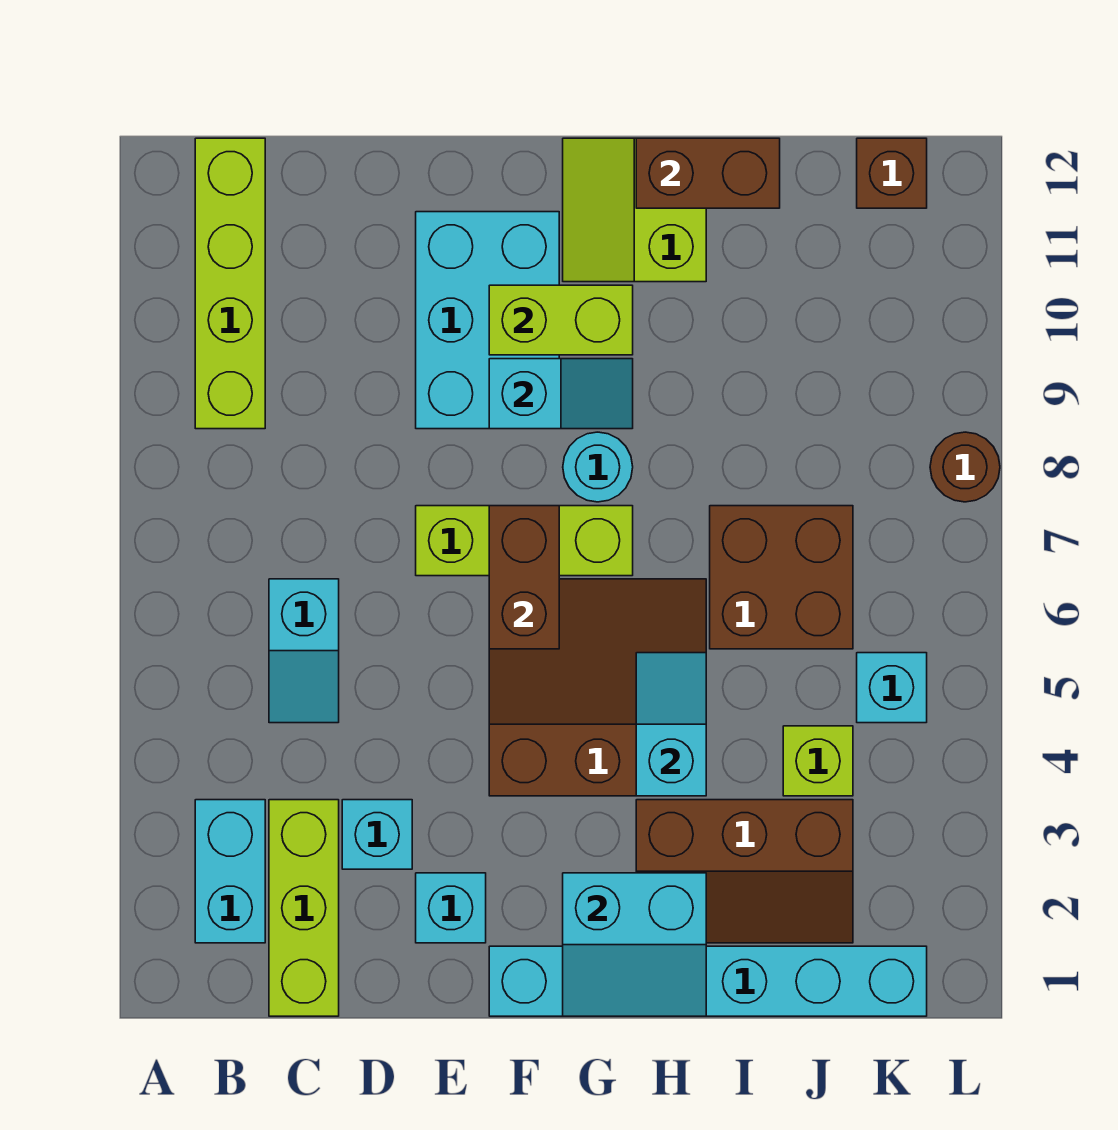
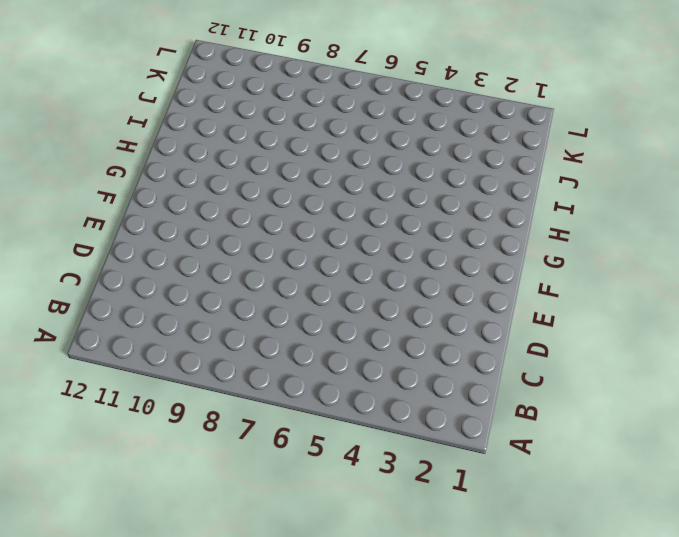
none -> cyan 1x2 brick [195,800,265,943]
none -> lime 1x4 brick [195,138,265,429]
none -> lime 1x3 brick [269,800,339,1016]

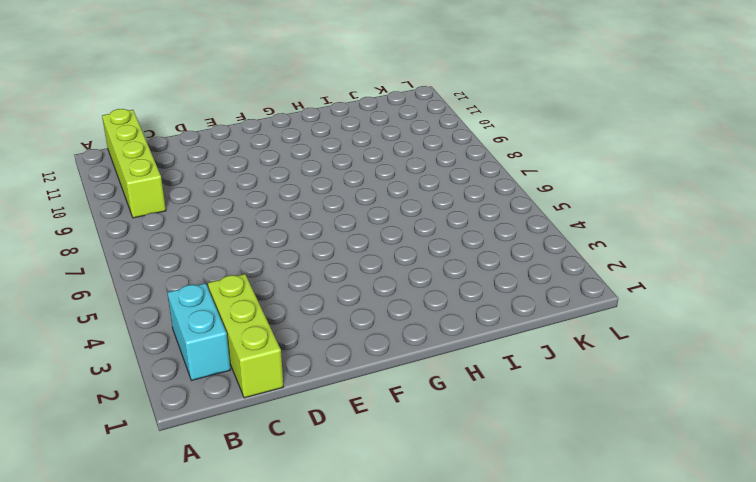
none -> cyan 1x2 slope [269,579,339,723]
none -> cyan 1x1 brick [342,800,412,869]
none -> cyan 1x1 brick [416,873,486,943]

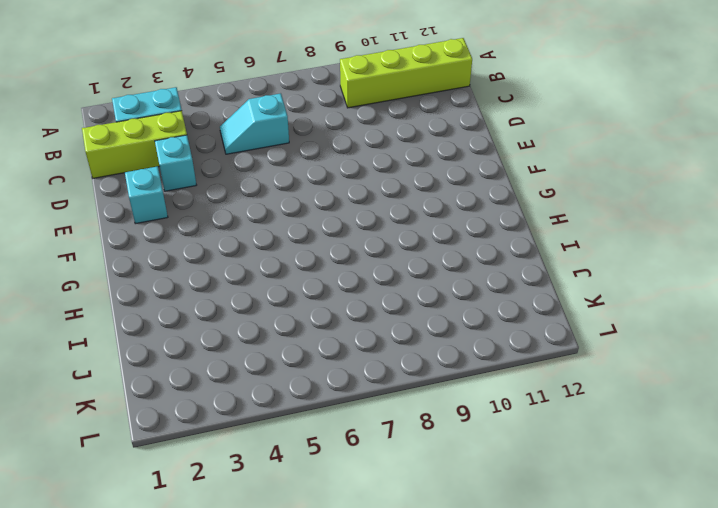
none -> lime 1x3 brick [416,506,633,576]
none -> cyan 2x3 brick [416,212,559,429]
none -> cyan 1x6 brick [489,946,927,1016]

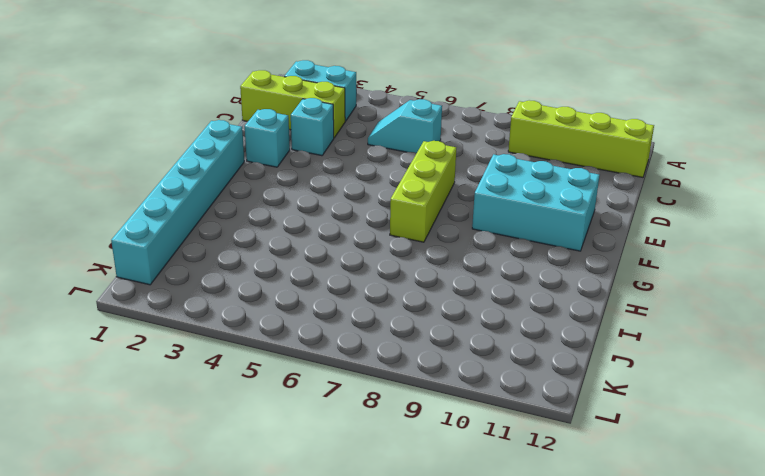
none -> brown 3x3 slope [489,579,706,796]
none -> cyan 1x1 round brick [563,432,633,502]
none -> lime 2x2 slope [563,138,706,282]

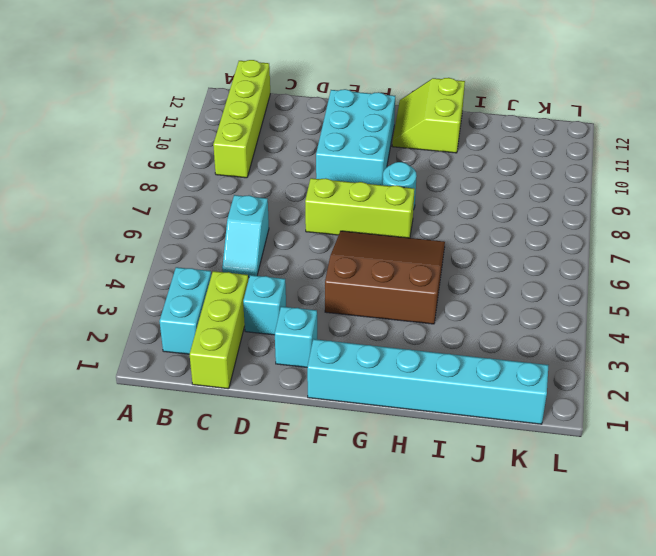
none -> brown 2x3 slope [636,800,853,943]
none -> brown 2x2 brick [710,506,853,649]
none -> lime 1x1 brick [783,726,853,796]

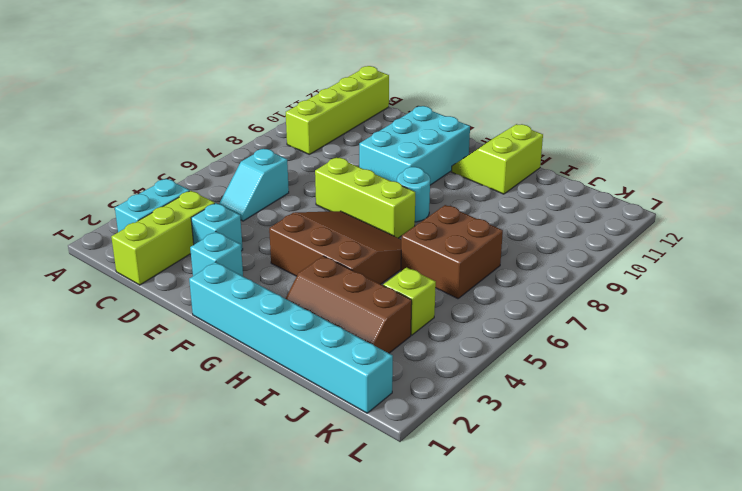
none -> cyan 1x1 brick [857,653,927,723]
none -> brown 1x1 brick [857,138,927,208]
none -> brown 1x1 round brick [930,432,1000,502]

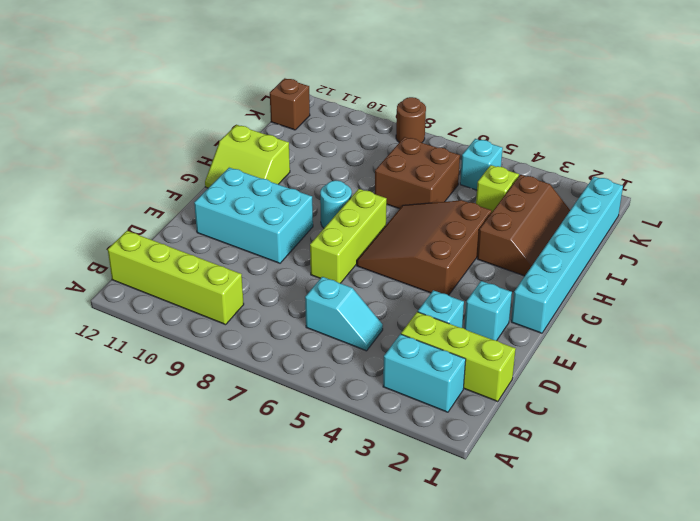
none -> brown 1x2 brick [489,506,559,649]
none -> cyan 1x2 slope [489,359,633,429]
none -> lime 1x2 brick [489,285,633,355]

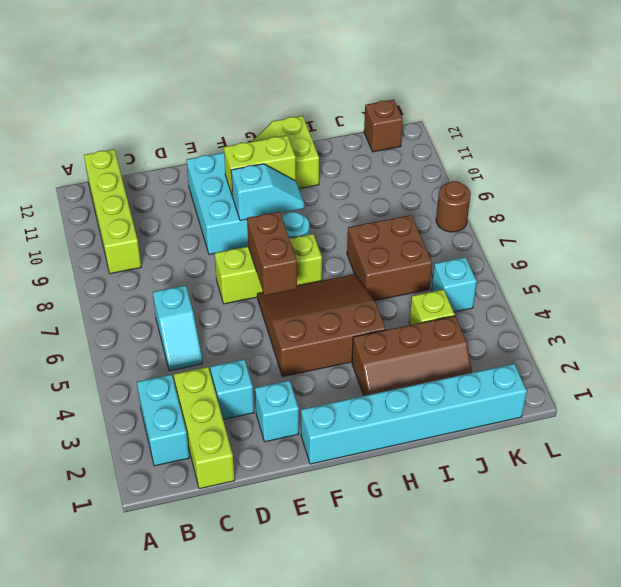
none -> cyan 2x2 slope [563,873,706,1016]
none -> cyan 1x2 slope [636,653,706,796]
none -> brown 1x2 brick [636,138,780,208]

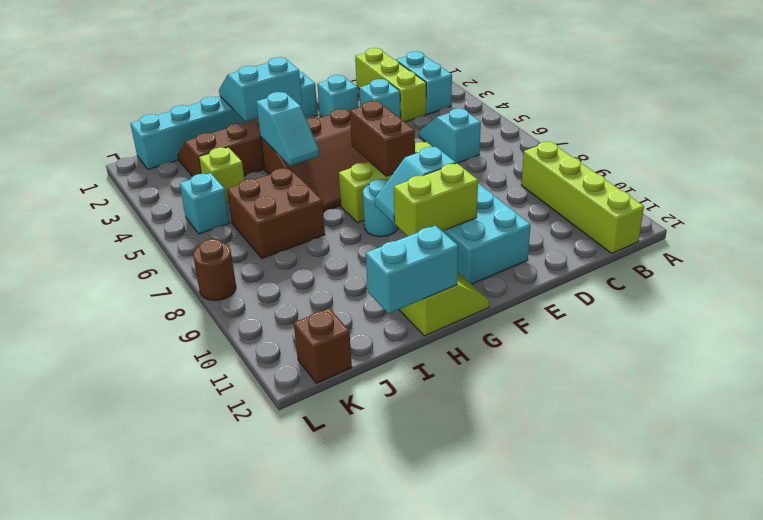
cyan 1x2 brick [366,226,458,314] -> brown 1x2 brick [636,138,780,208]

